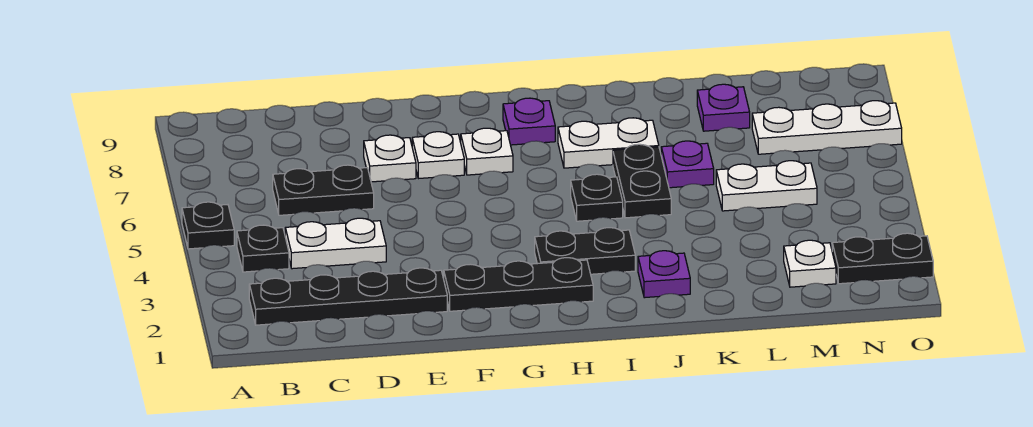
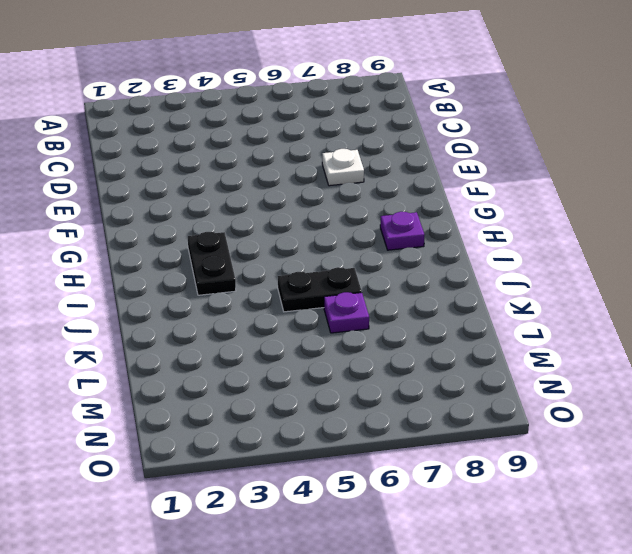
none -> black 1x1 plate [182,202,234,249]
none -> black 1x4 plate [249,268,447,325]
none -> black 1x1 plate [237,225,289,272]

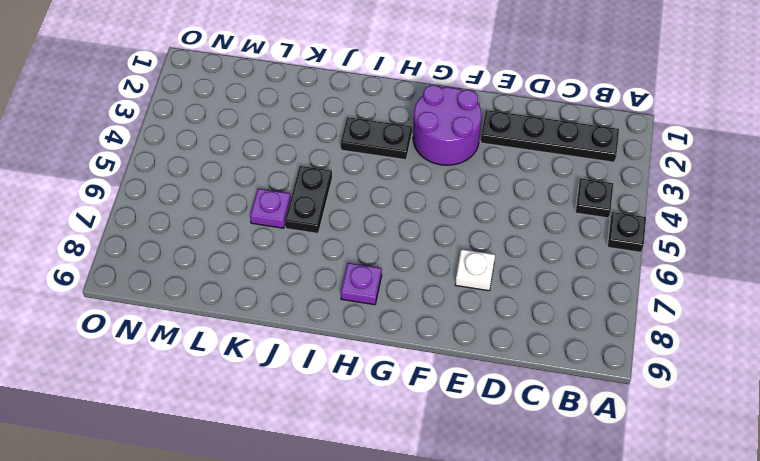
purple 2x2 round brick [413,85,482,165] -> black 1x3 plate [444,258,593,311]
none -> white 1x2 plate [285,218,386,269]
none -> black 1x2 plate [273,165,374,215]
none -> white 1x1 plate [412,132,464,179]

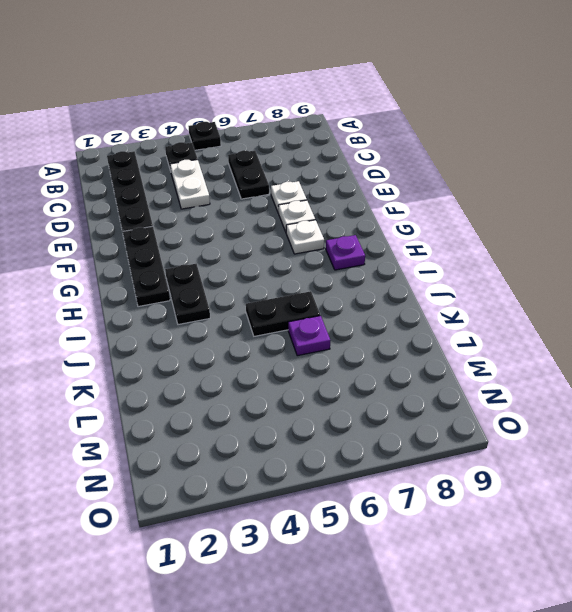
none -> black 1x1 plate [571,174,623,221]
none -> white 1x2 plate [558,118,659,168]
none -> purple 1x1 plate [638,251,690,298]

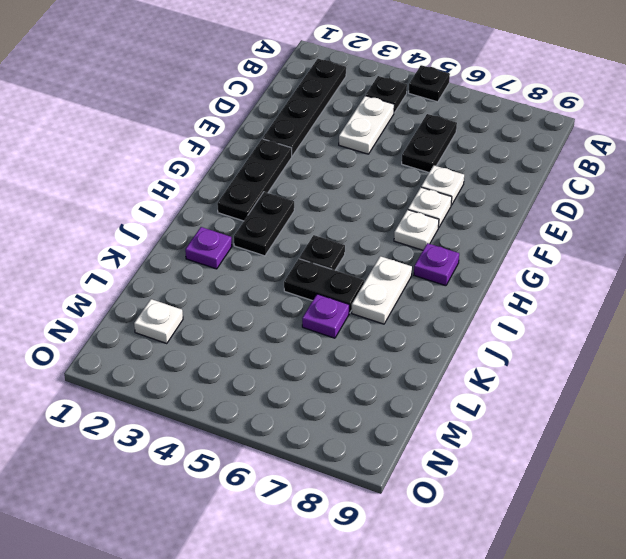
none -> white 1x2 plate [716,161,817,211]
none -> purple 1x1 plate [697,84,750,131]
none -> white 1x3 plate [752,101,902,154]

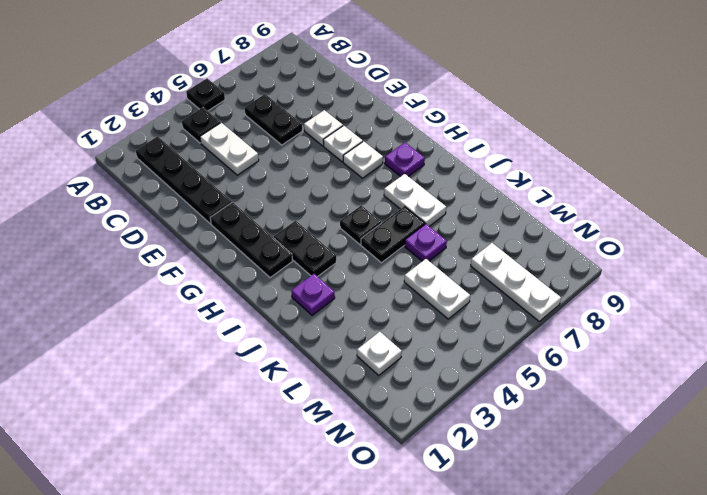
none -> purple 1x1 plate [697,84,750,131]
none -> black 1x2 plate [832,233,933,284]

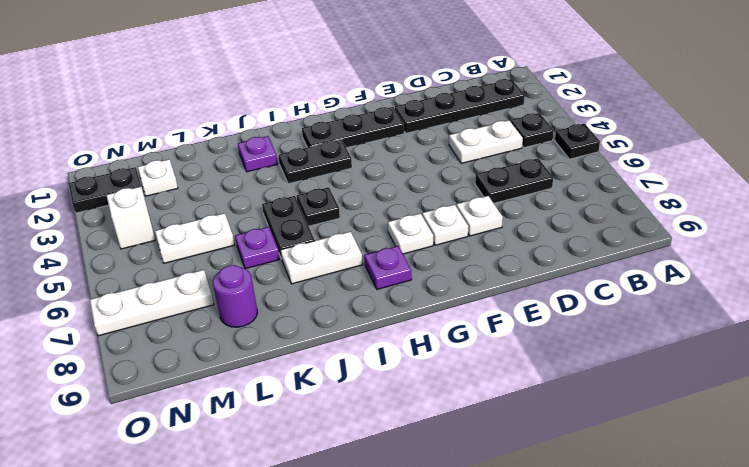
purple 1x1 round brick [213,265,257,327] -> purple 1x1 plate [697,84,750,131]
white 1x1 brick [107,187,155,249] -> none

